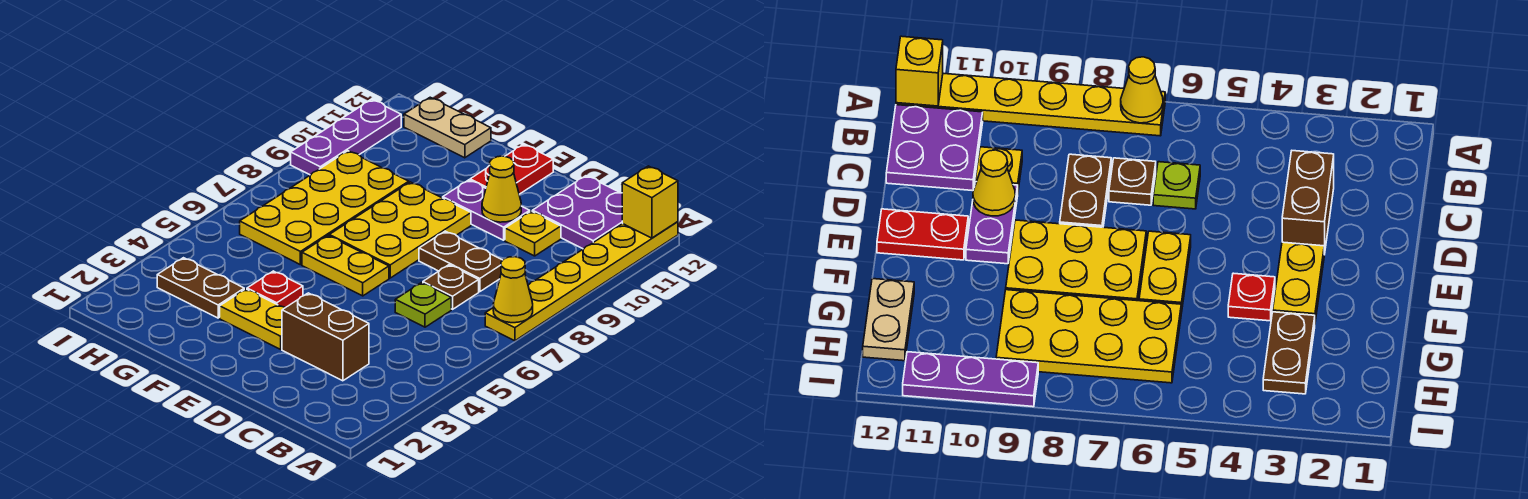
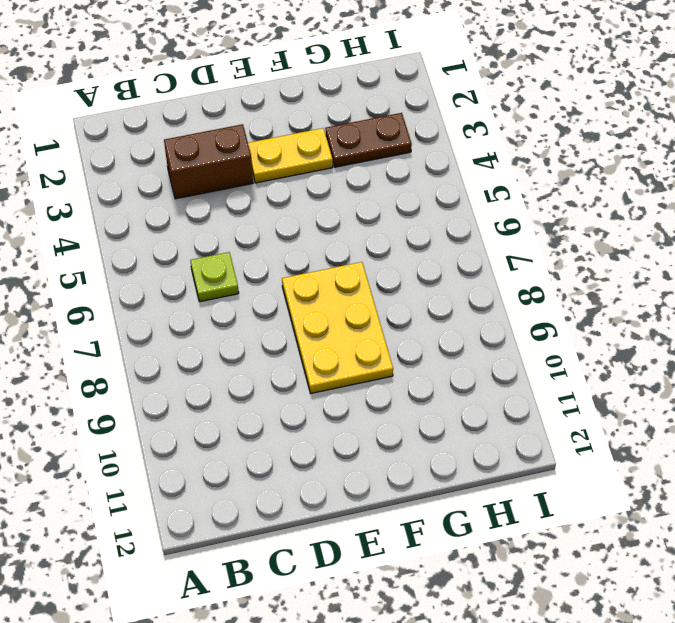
none -> yellow 1x6 plate [485,222,678,341]
none -> purple 2x2 plate [532,176,623,249]
none -> brown 1x1 plate [423,265,479,309]

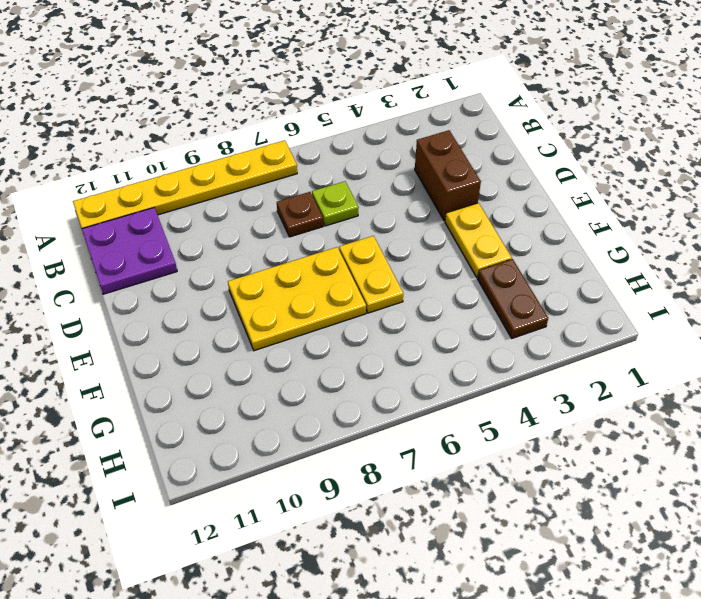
none -> brown 1x2 plate [419,231,502,292]
none -> yellow 1x1 plate [505,211,561,256]
none -> purple 1x2 plate [443,180,530,240]

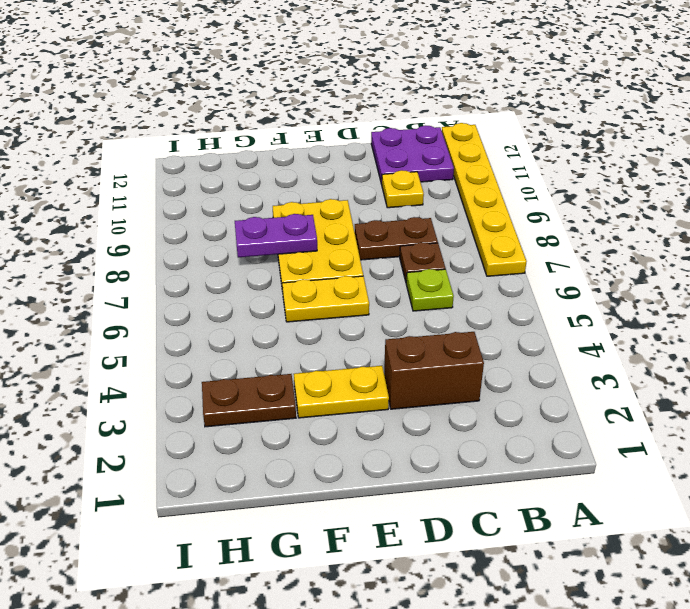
purple 1x2 plate [235,214,317,257] -> purple 1x2 plate moved to [443,180,530,240]
none -> red 1x2 plate [470,144,553,194]
none -> red 1x1 plate [247,271,303,307]
none -> yellow 2x4 plate [240,151,409,265]

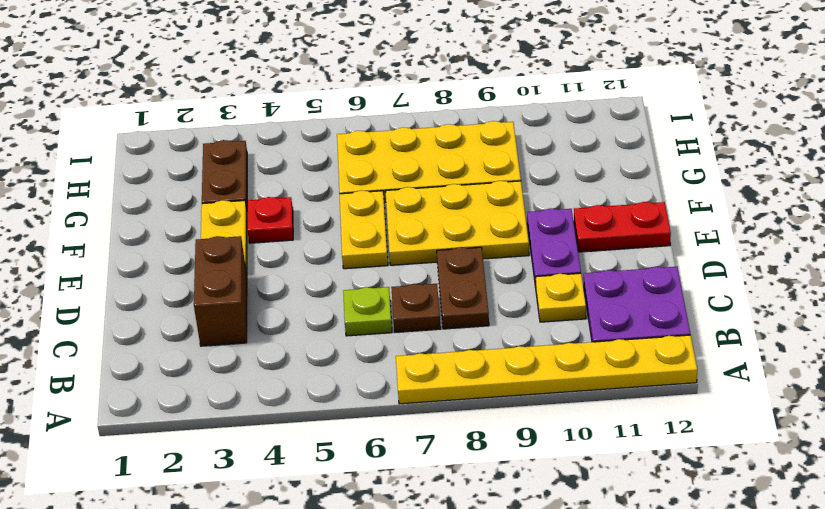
none -> tan 1x2 plate [404,97,491,158]
none -> purple 1x3 plate [291,99,401,175]
none -> yellow 1x1 cone [493,257,533,323]

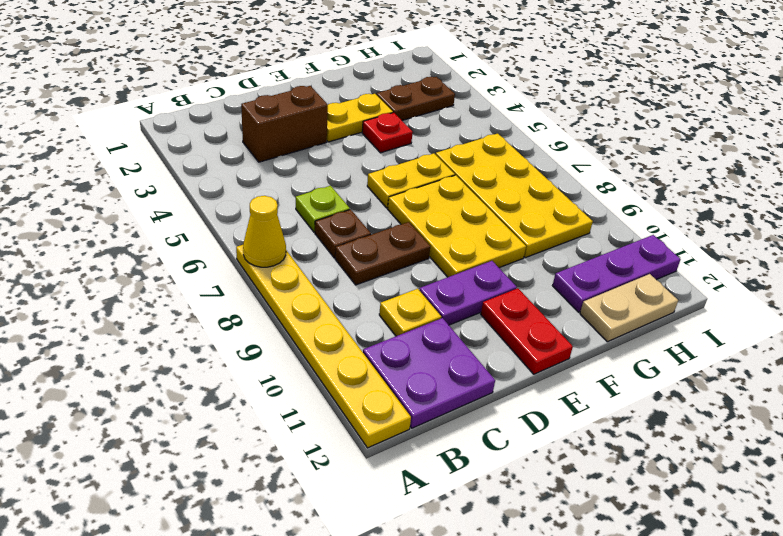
purple 1x3 plate [553,235,680,312] -> purple 1x3 plate turned to [291,99,401,175]
none -> yellow 1x1 brick [622,166,678,238]
none -> yellow 1x1 cone [482,156,521,222]

